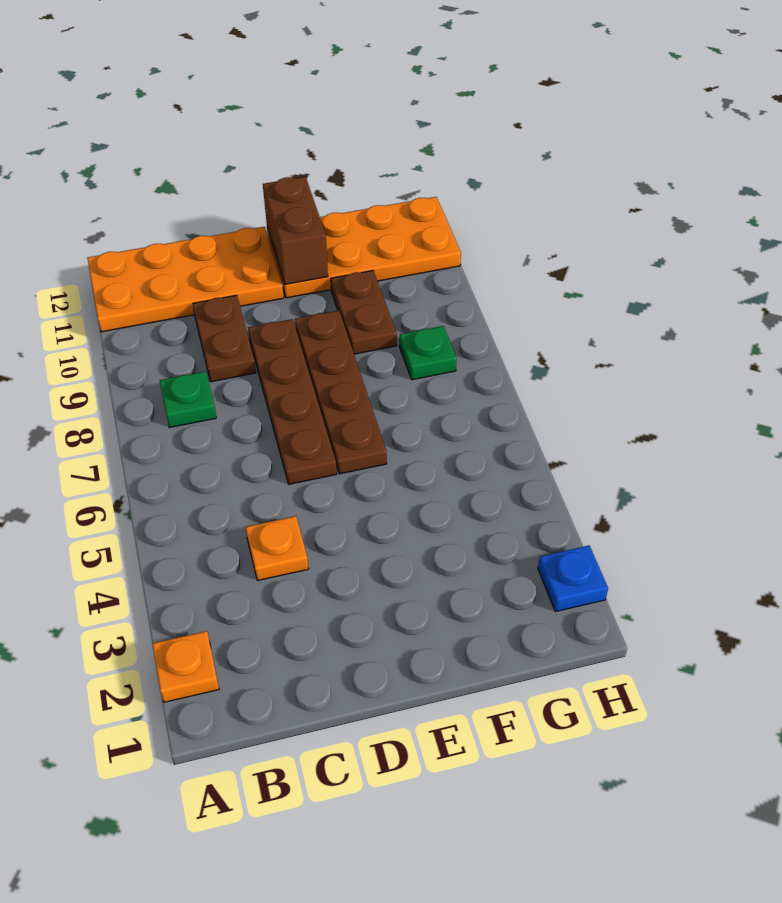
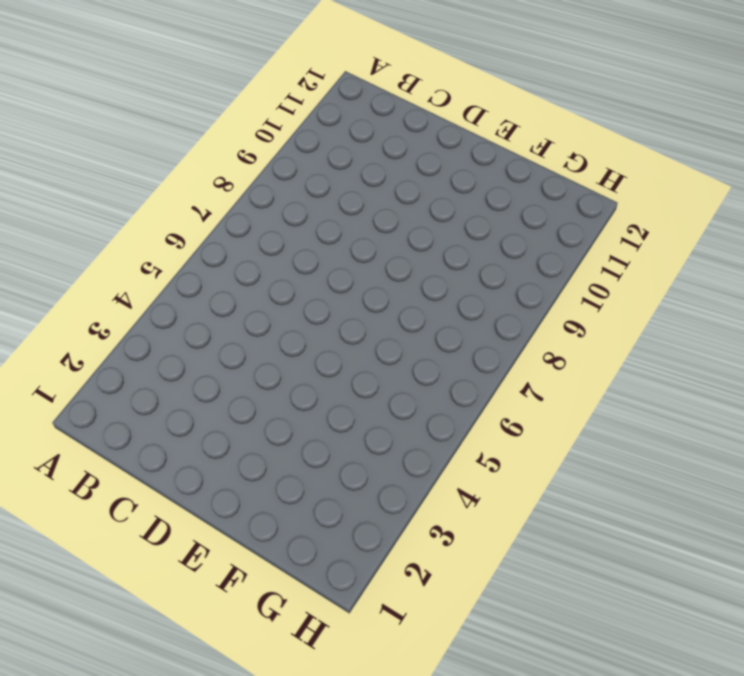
none -> orange 1x1 plate [152,631,219,702]
none -> orange 2x4 plate [88,227,284,332]
none -> green 1x1 plate [160,371,216,428]

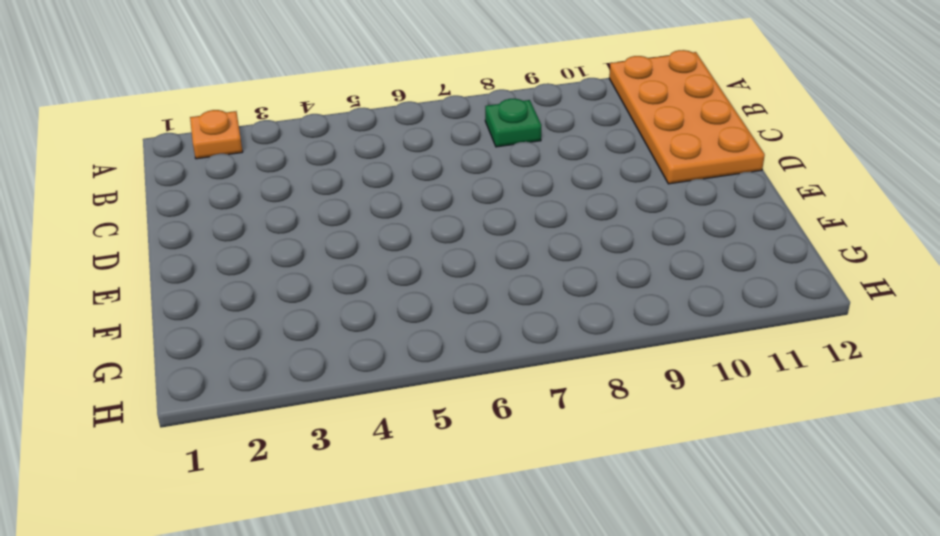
none -> orange 1x1 plate [246,516,308,581]
none -> brown 1x2 plate [193,295,256,382]
none -> brown 1x4 plate [248,319,337,484]

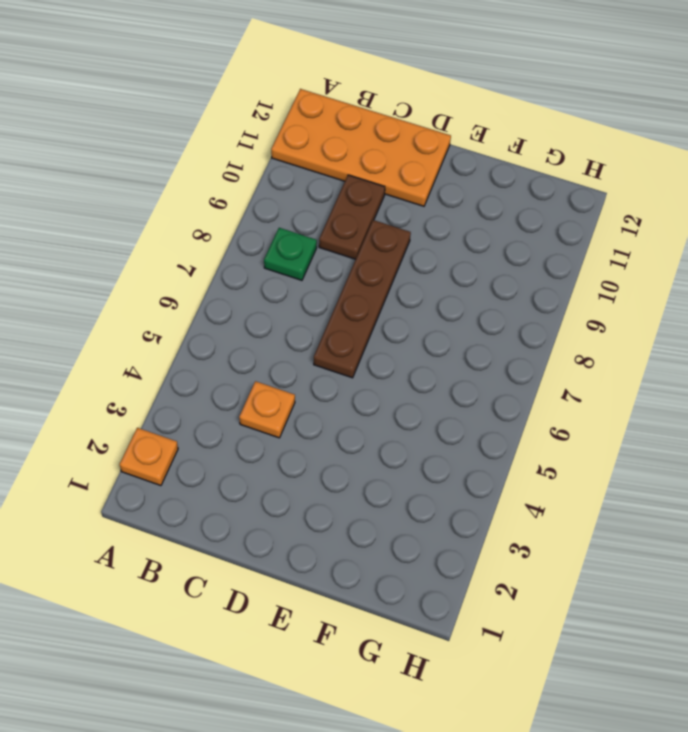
none -> brown 1x4 plate [295,311,387,474]
none -> orange 2x4 plate [267,197,461,298]
none -> brown 1x2 plate [331,271,397,354]

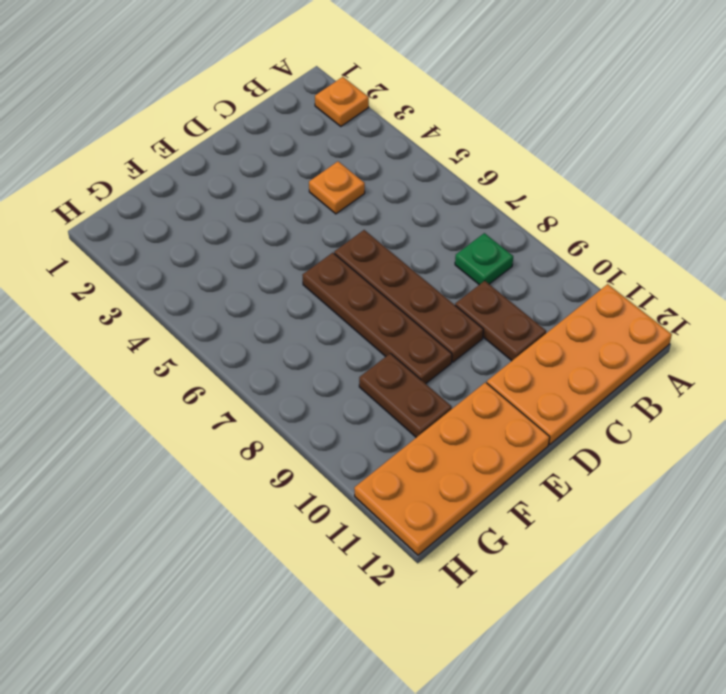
none -> green 1x1 plate [399,326,457,380]
none -> blue 1x1 plate [538,546,608,612]
none -> brown 1x2 brick [263,177,328,284]

